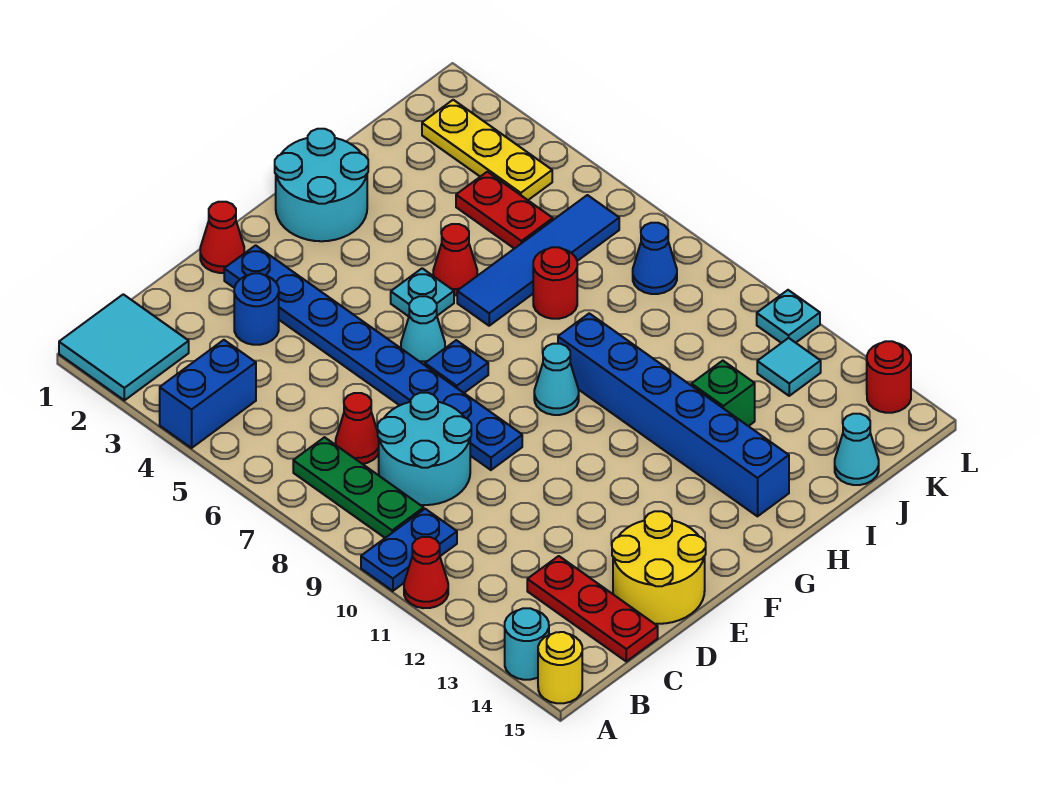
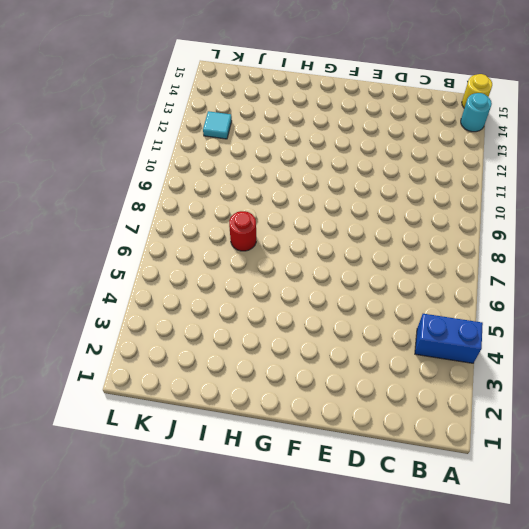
none -> cyan 2x2 tile [59,294,189,400]
none -> blue 1x2 plate [361,509,457,591]
none -> red 1x1 cone [404,537,448,608]
none -> green 1x3 plate [293,437,424,538]

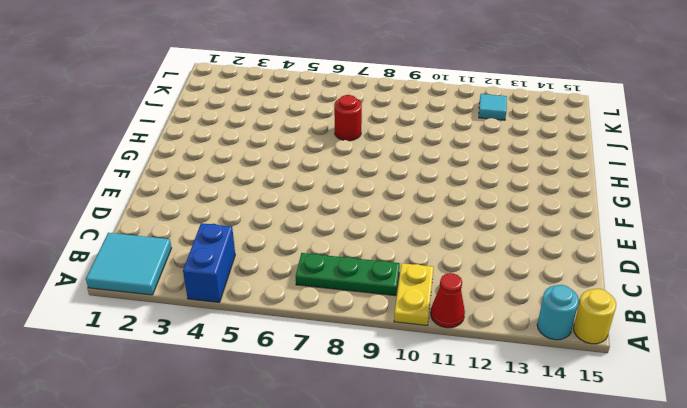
yellow 1x2 plate [394,263,434,325] -> blue 1x2 plate [361,509,457,591]
none -> red 1x1 cone [336,393,379,464]
none -> cyan 2x2 round brick [378,393,471,505]
none -> red 1x3 plate [527,556,658,662]
none -> blue 1x1 round brick [234,273,279,345]

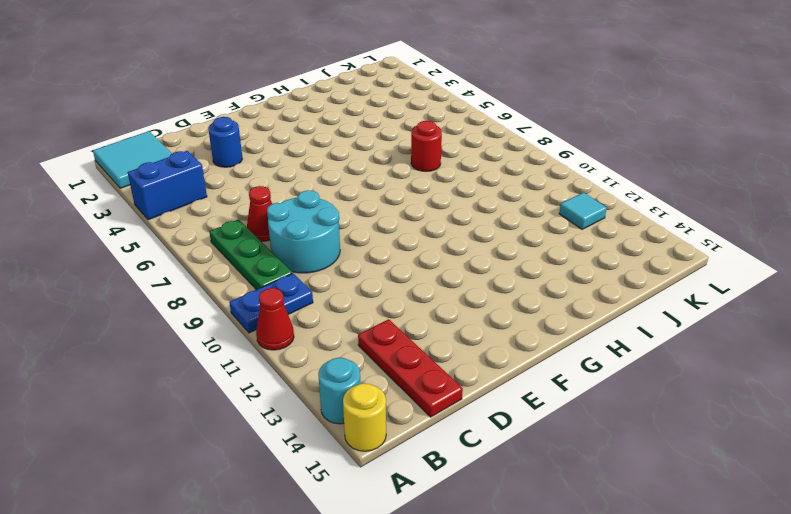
none -> yellow 2x2 round brick [612,511,706,624]
none -> red 1x1 cone [200,202,244,273]
none -> blue 1x8 plate [224,245,522,470]
none -> cyan 1x1 cone [401,296,445,365]

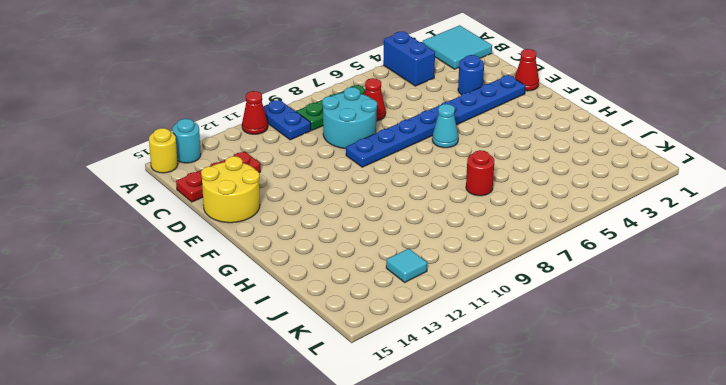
none -> blue 1x1 plate [425,340,488,393]
none -> cyan 2x2 round brick [275,129,368,241]
none -> cyan 1x1 plate [391,268,454,316]
none -> cyan 1x1 cone [534,344,579,415]

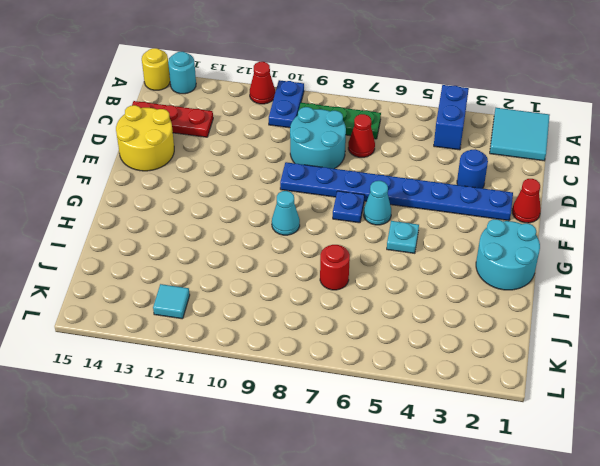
none -> red 1x1 cone [433,224,477,295]
none -> blue 1x4 tile [457,195,619,326]
none -> blue 1x6 brick [558,313,789,516]
none -> green 1x1 brick [691,361,755,426]

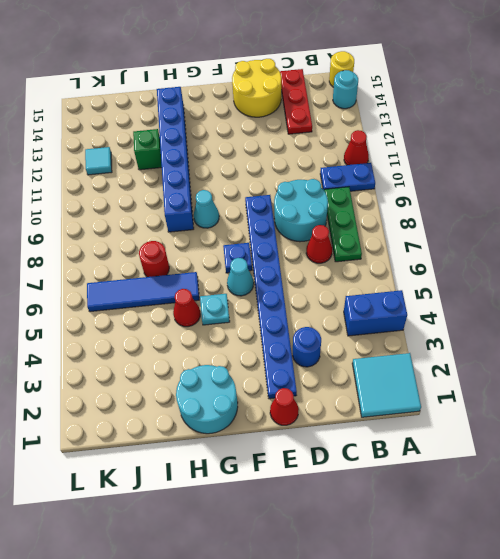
none -> red 1x2 plate [456,172,553,249]
none -> cyan 1x1 cone [835,414,879,485]
none -> yellow 1x3 plate [422,100,552,200]
none -> blue 1x1 cone [633,223,677,294]

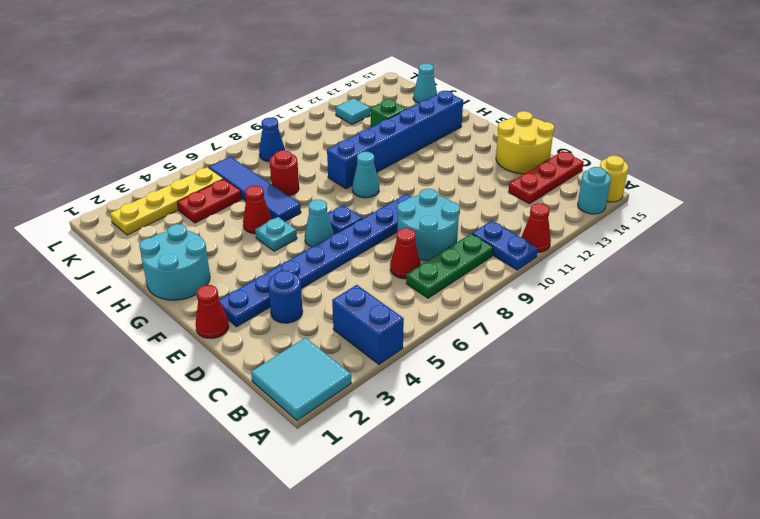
yellow 1x4 plate [110,167,223,235] -> yellow 1x3 plate [422,100,552,200]
none -> cyan 1x1 plate [757,290,820,343]
none -> red 1x1 round brick [867,341,911,413]

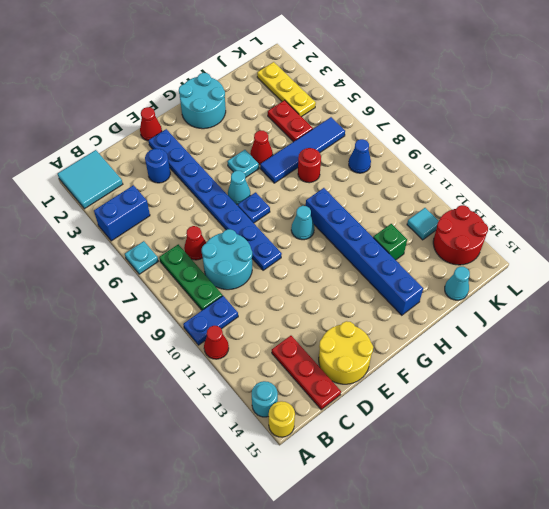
cyan 1x1 plate [125,241,158,274] -> cyan 1x1 plate moved to [757,290,820,343]
red 2x2 round brick [433,205,488,265] -> red 1x1 round brick [867,341,911,413]

